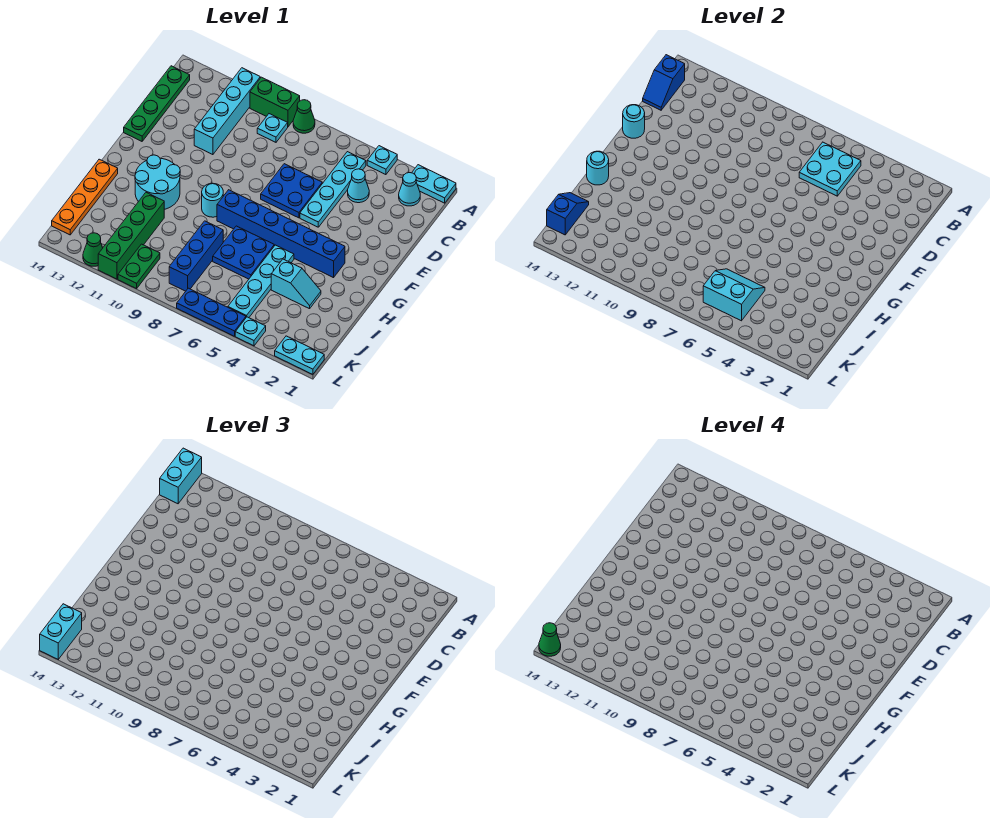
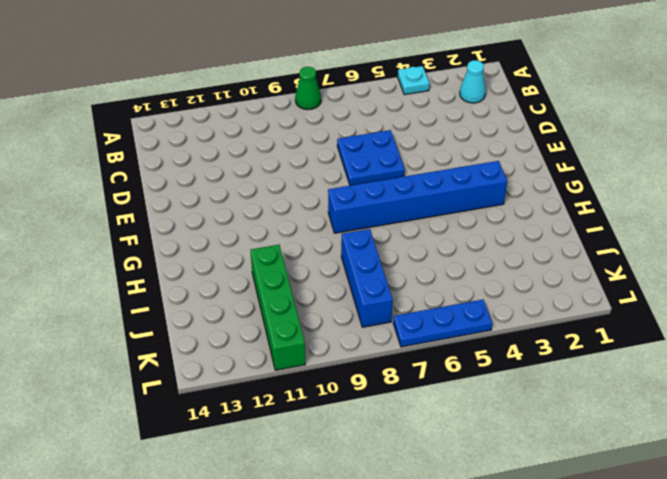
none -> cyan 1x2 plate [412,165,456,203]
none -> green 1x2 brick [250,77,300,127]
none -> cyan 1x4 brick [194,68,260,155]
none -> cyan 1x4 plate [300,152,366,227]

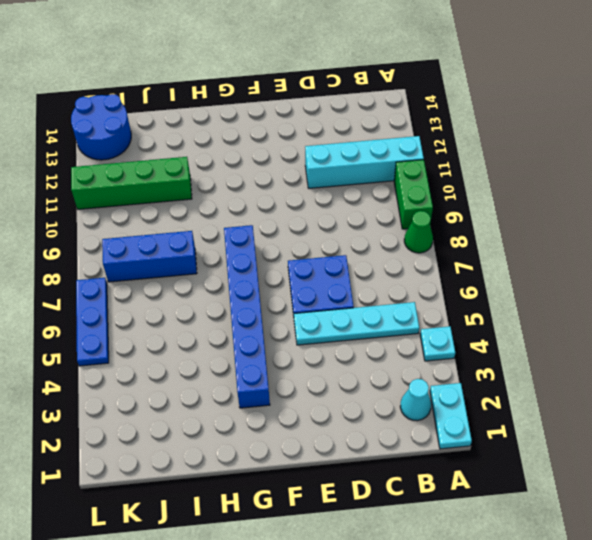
blue 2x2 round brick [71,94,131,160] -> orange 1x4 plate [52,159,118,235]
none -> cyan 1x1 plate [257,114,288,142]
none -> green 1x4 plate [124,66,190,141]
none -> cyan 1x1 cone [348,169,369,203]
none -> cyan 1x1 round brick [202,183,223,217]

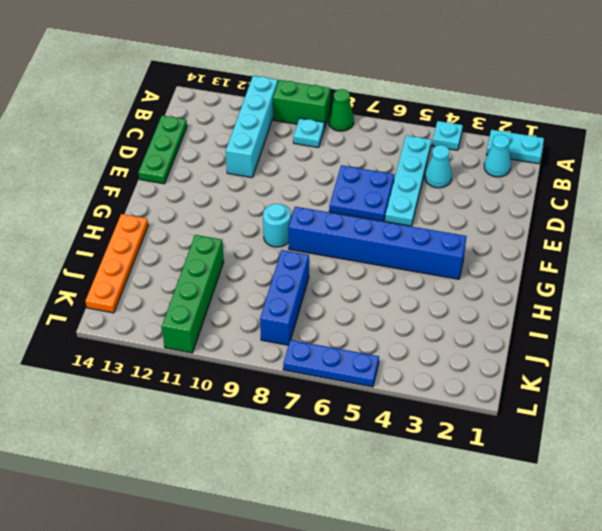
green 1x3 plate [138,115,187,184] -> green 1x4 plate [124,66,190,141]
none -> cyan 2x2 round brick [135,155,180,209]
none -> cyan 1x4 plate [228,245,294,318]
none -> blue 2x2 plate [213,226,274,279]
none -> cyan 1x2 slope [271,259,321,309]

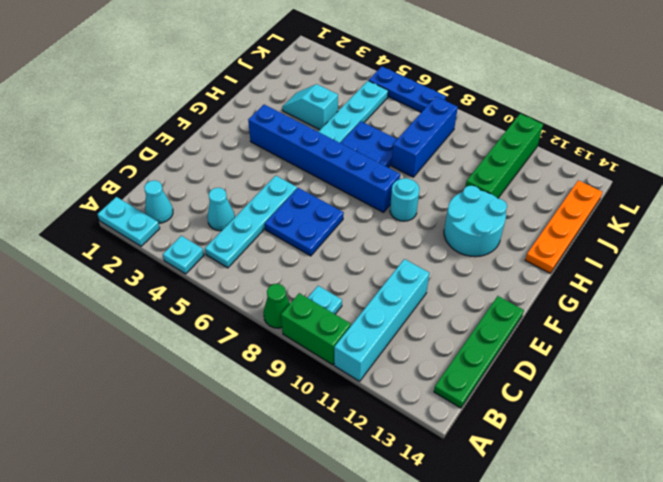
none -> green 1x2 plate [118,244,160,289]
none -> cyan 1x2 plate [275,336,324,374]
none -> cyan 1x1 plate [235,317,266,346]
none -> green 1x1 cone [83,233,102,266]

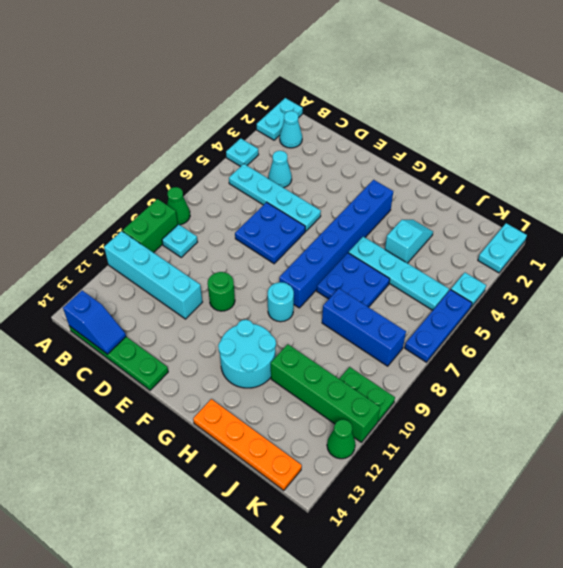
green 1x1 round brick [208,272,235,311] -> none
none -> cyan 2x2 plate [799,142,861,196]
none -> cyan 1x1 round brick [623,105,645,138]
none -> cyan 1x1 round brick [587,151,609,185]
none -> cyan 2x2 slope [703,269,765,321]

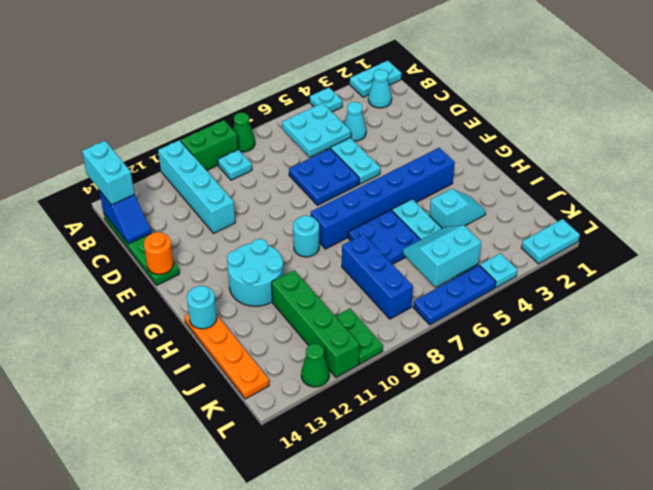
orange 1x1 round brick [144,232,174,274] -> cyan 1x1 round brick [623,105,645,138]
none -> blue 1x2 slope [547,193,589,235]
none -> cyan 1x2 brick [40,604,82,659]
none -> green 1x1 cone [539,623,561,656]

